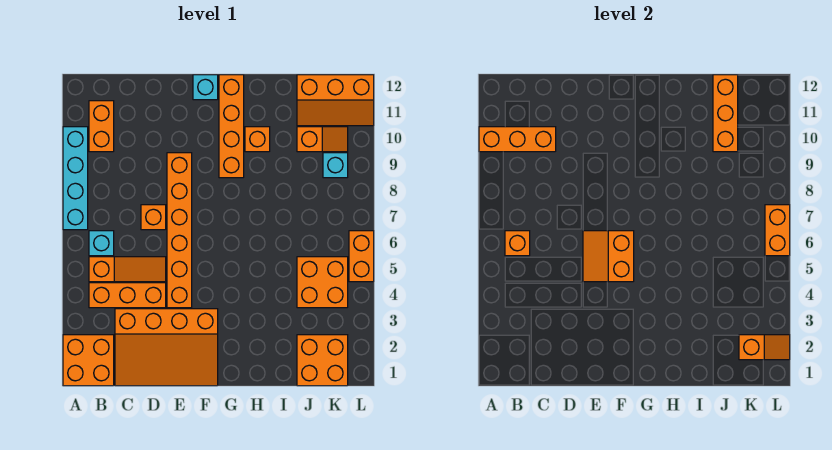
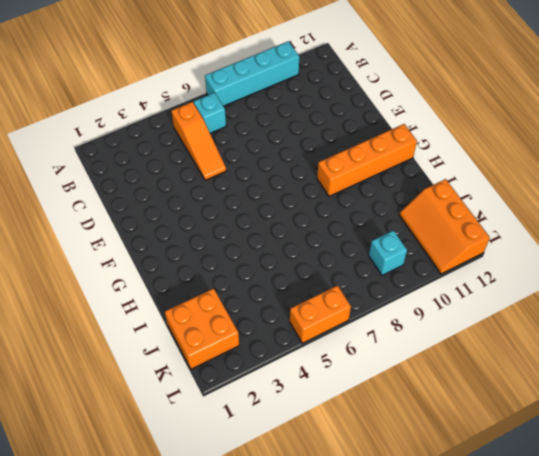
none -> orange 2x2 brick [63,335,114,386]
none -> orange 1x3 brick [89,283,166,308]
none -> orange 1x2 brick [89,101,114,152]

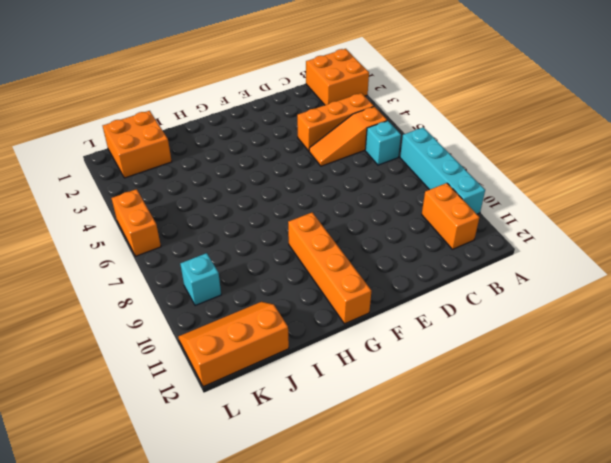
none -> orange 3x4 slope [115,309,218,386]
none -> orange 1x1 brick [141,205,166,230]
none -> orange 1x6 brick [167,153,192,308]

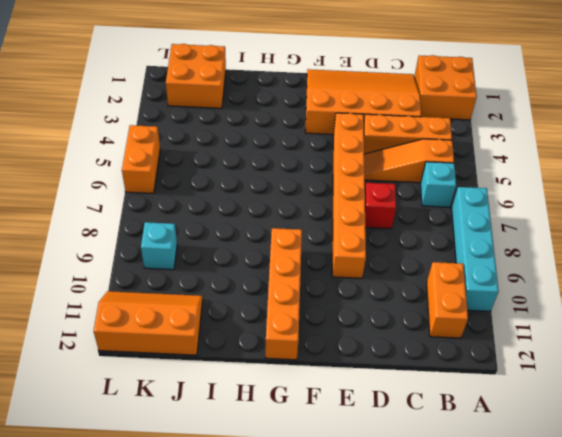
red 1x1 brick [365,183,396,229] -> orange 1x1 brick [141,205,166,230]
none -> cyan 1x1 brick [193,75,218,100]
none -> orange 1x1 brick [245,127,270,152]
none -> orange 2x2 brick [297,257,348,308]

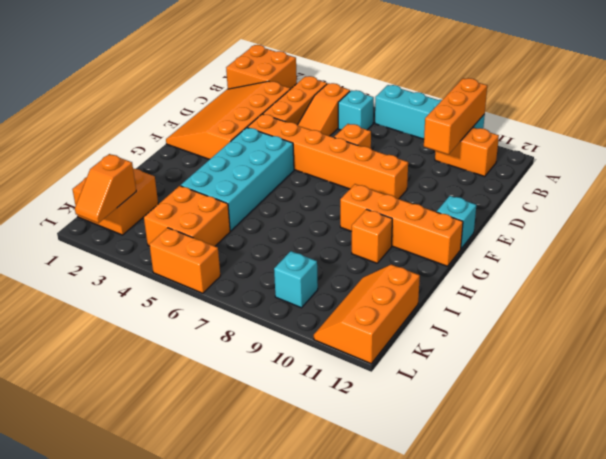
cyan 2x4 brick [181,128,294,231] -> none
none -> orange 1x2 slope [297,127,348,152]
none -> orange 1x1 brick [505,231,530,256]
none -> orange 2x2 slope [583,231,634,282]

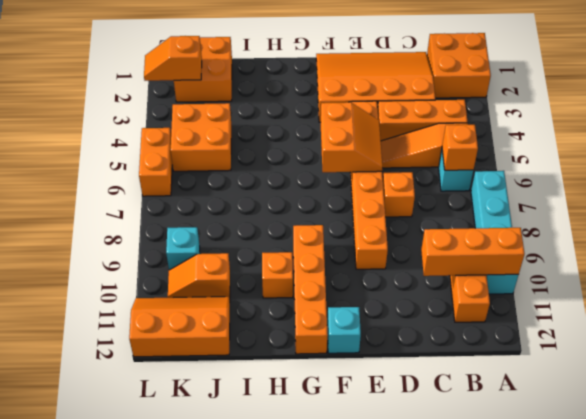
none -> orange 1x3 brick [713,75,738,152]
none -> orange 1x2 brick [765,205,790,256]

